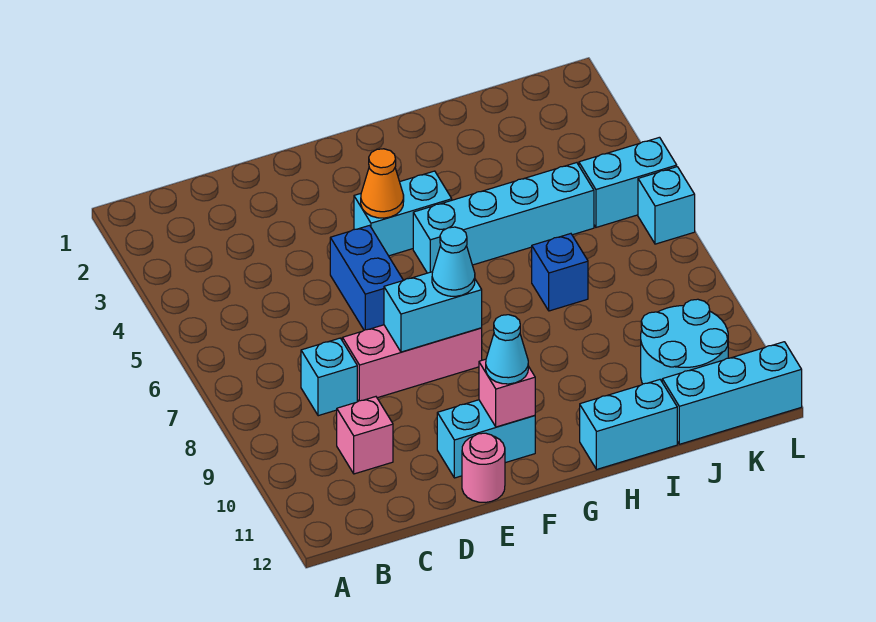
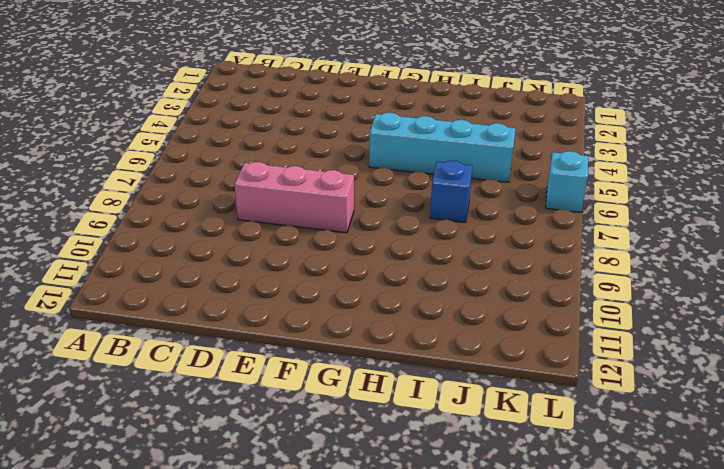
none -> cyan 1x1 brick [301,338,357,416]
none -> pink 1x1 brick [337,397,393,474]
none -> blue 1x2 brick [330,225,403,330]

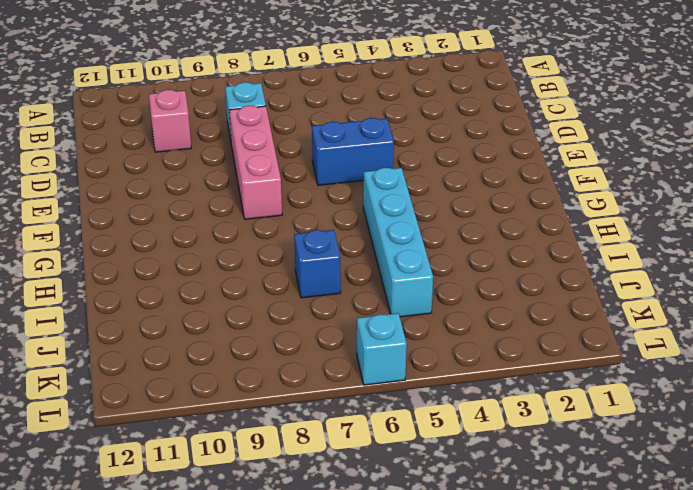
none -> cyan 1x2 brick [437,400,535,478]
none -> pink 1x1 round brick [462,433,505,502]
none -> cyan 1x2 brick [354,171,452,256]

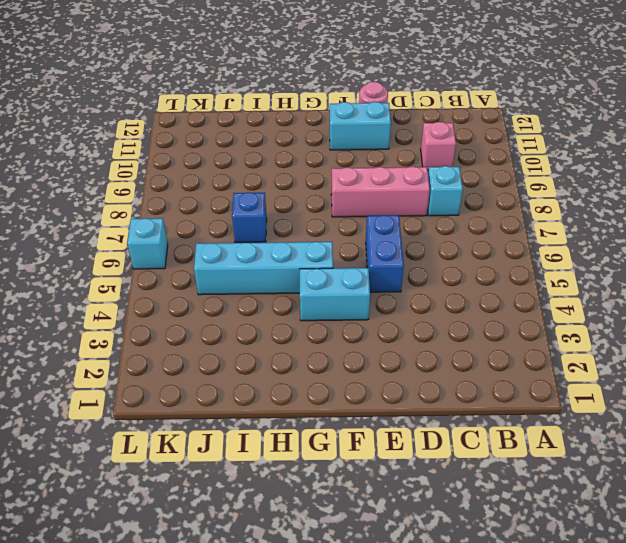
none -> cyan 1x2 brick [580,380,677,469]
none -> cyan 2x2 round brick [641,299,728,384]
none -> cyan 1x3 brick [662,342,802,444]

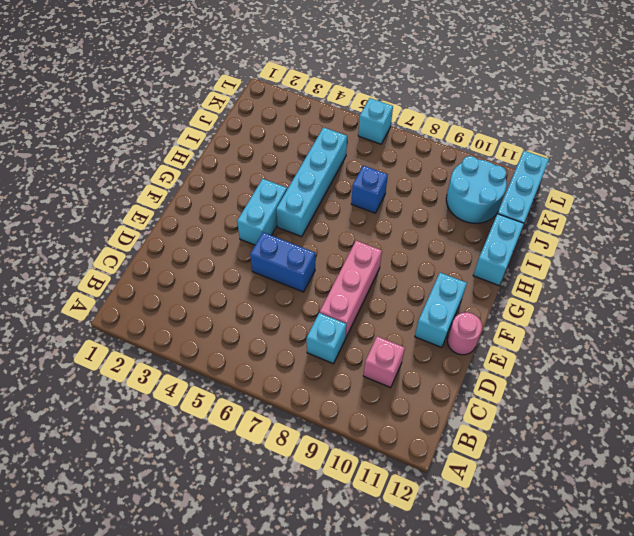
none -> cyan 1x2 brick [579,137,677,227]
none -> cyan 1x2 brick [384,272,482,352]
none -> orange 1x1 cone [361,149,404,218]

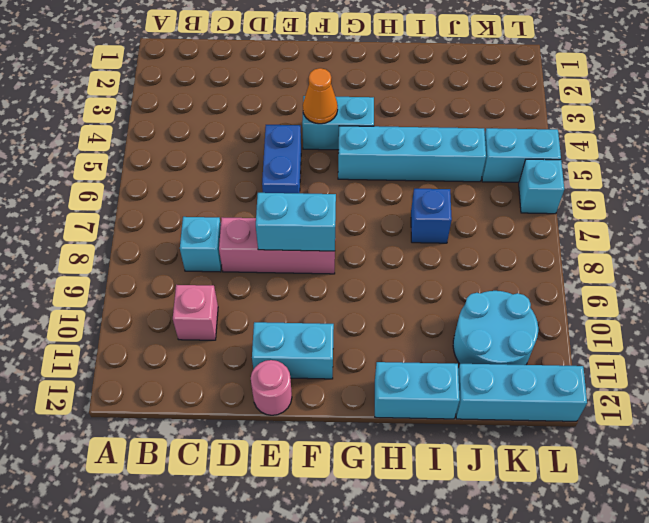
none -> pink 1x1 brick [479,359,535,427]
none -> cyan 1x1 cone [432,227,475,296]
none -> cyan 1x1 cone [486,315,528,384]

